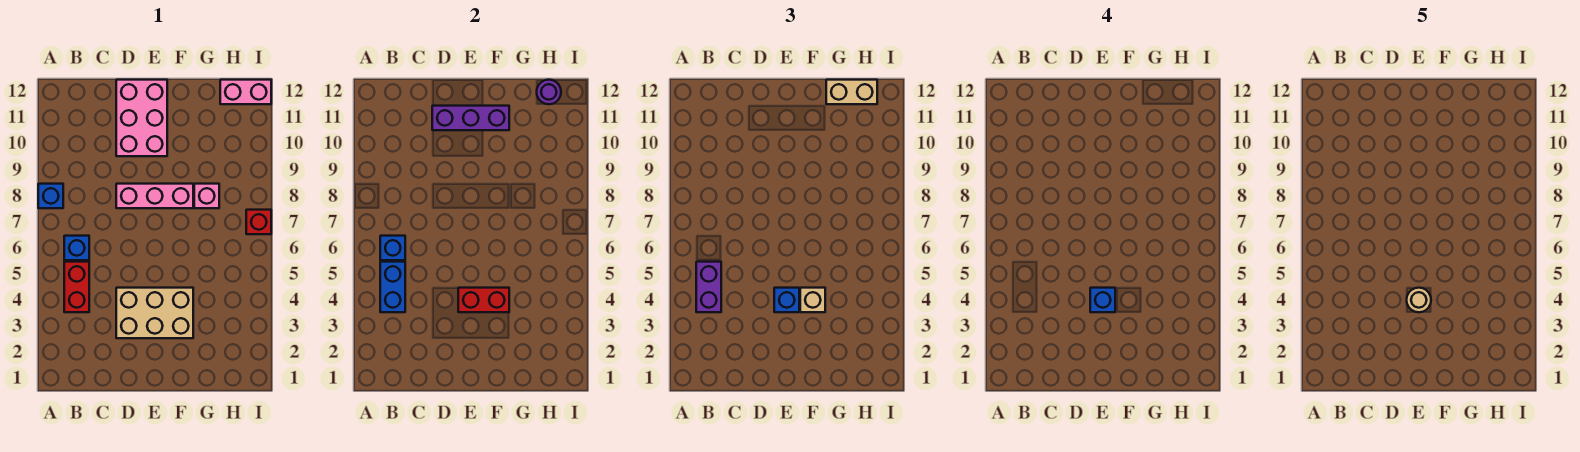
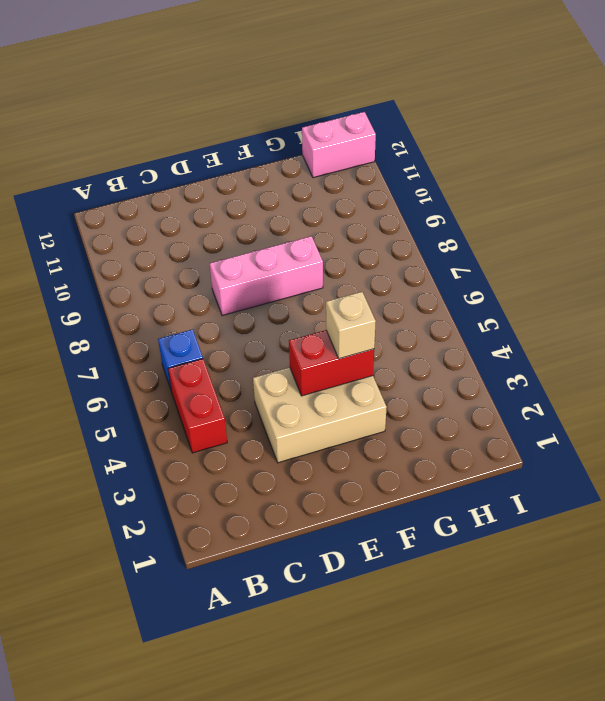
none -> blue 1x1 brick [38,184,63,208]
none -> pink 2x3 brick [116,80,167,156]
none -> pink 1x1 brick [194,184,219,208]

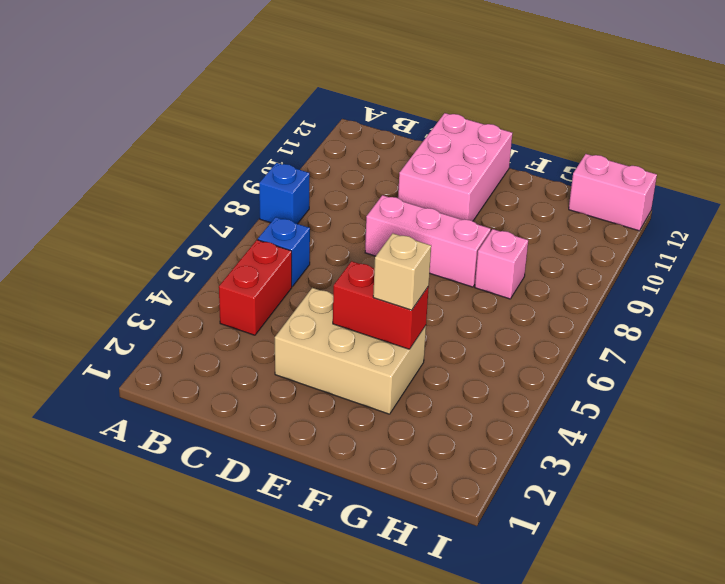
none -> red 1x1 brick [246,210,271,234]
none -> blue 1x2 brick [380,262,405,312]
none -> blue 1x1 brick [380,236,405,260]

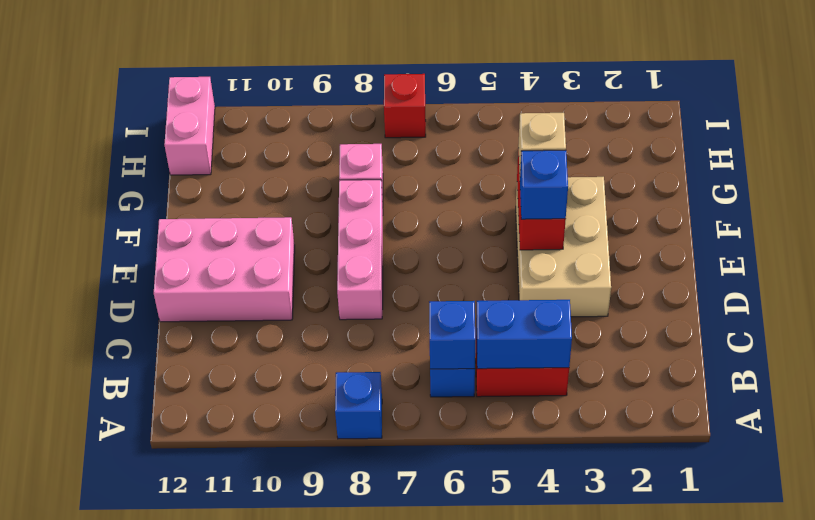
none -> purple 1x3 brick [432,106,509,130]
none -> purple 1x1 round brick [537,80,561,104]
none -> purple 1x2 brick [696,262,721,312]

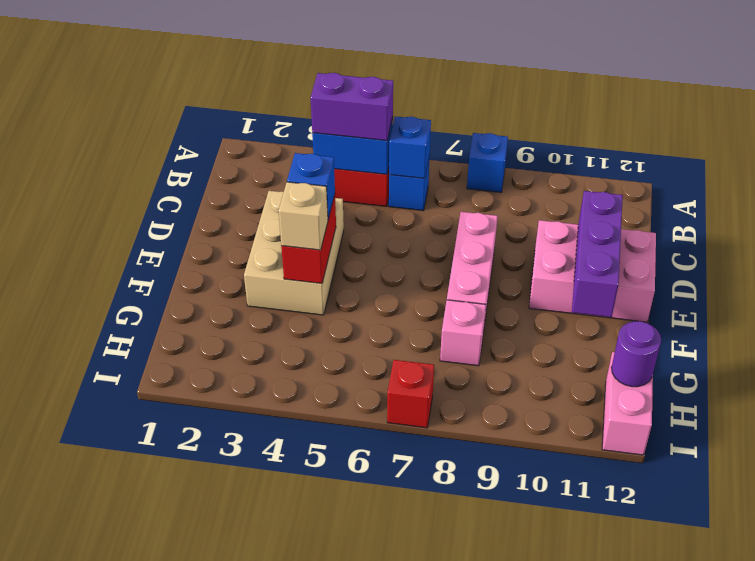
none -> tan 1x2 brick [826,80,877,104]
none -> blue 1x1 brick [1090,288,1115,312]
none -> tan 1x1 round brick [1407,288,1431,312]

